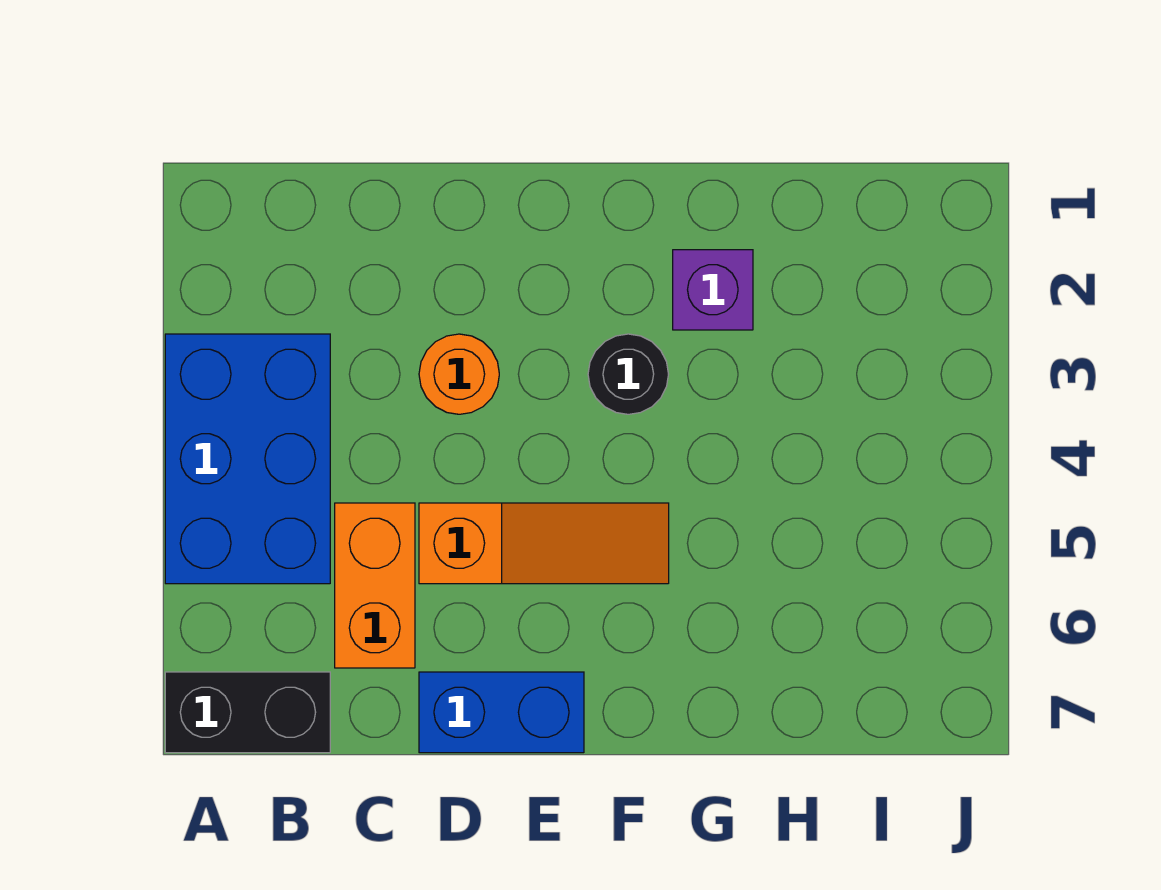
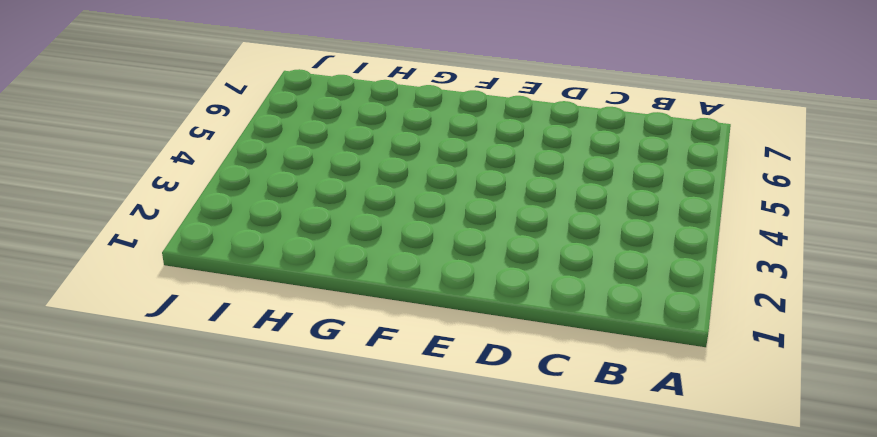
none -> blue 2x3 brick [165,334,330,584]
none -> black 1x2 brick [165,672,330,753]

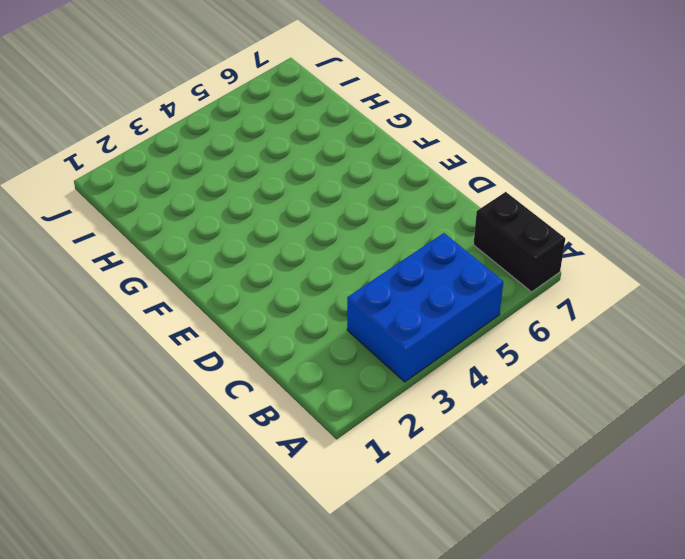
none -> orange 1x2 brick [335,503,415,668]
none -> orange 1x1 round brick [419,334,499,414]

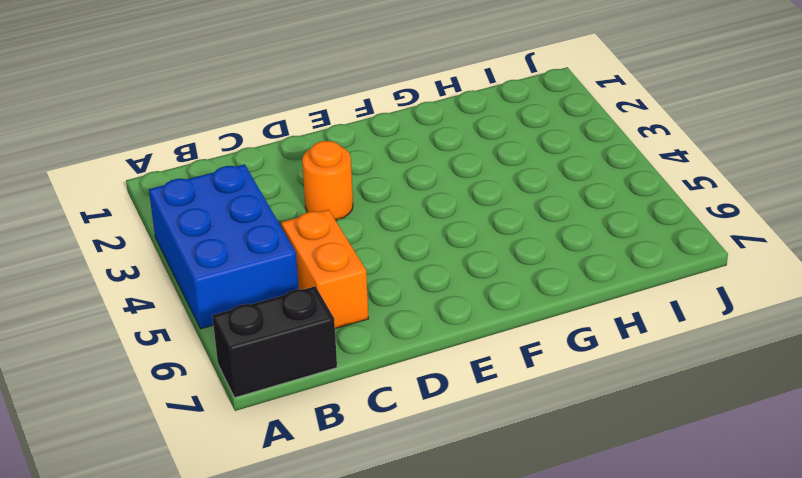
none -> orange 1x3 slope [419,503,669,584]
none -> blue 1x2 brick [419,672,584,753]

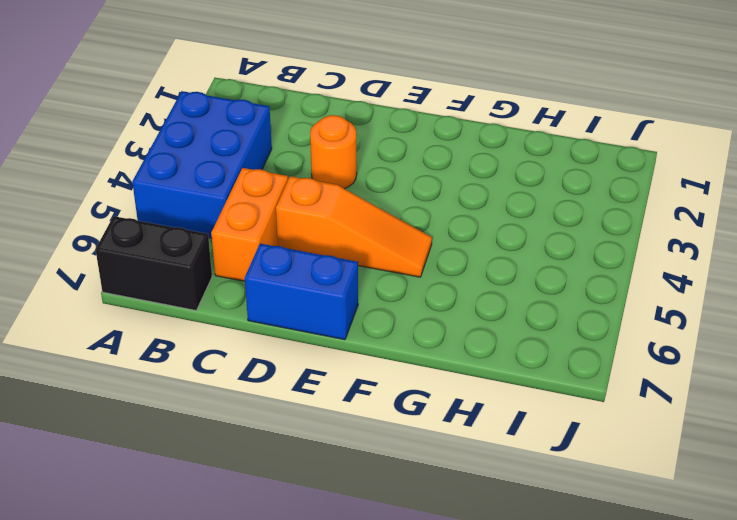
none -> black 1x1 round brick [588,334,668,414]
none -> purple 1x1 brick [673,250,753,330]

